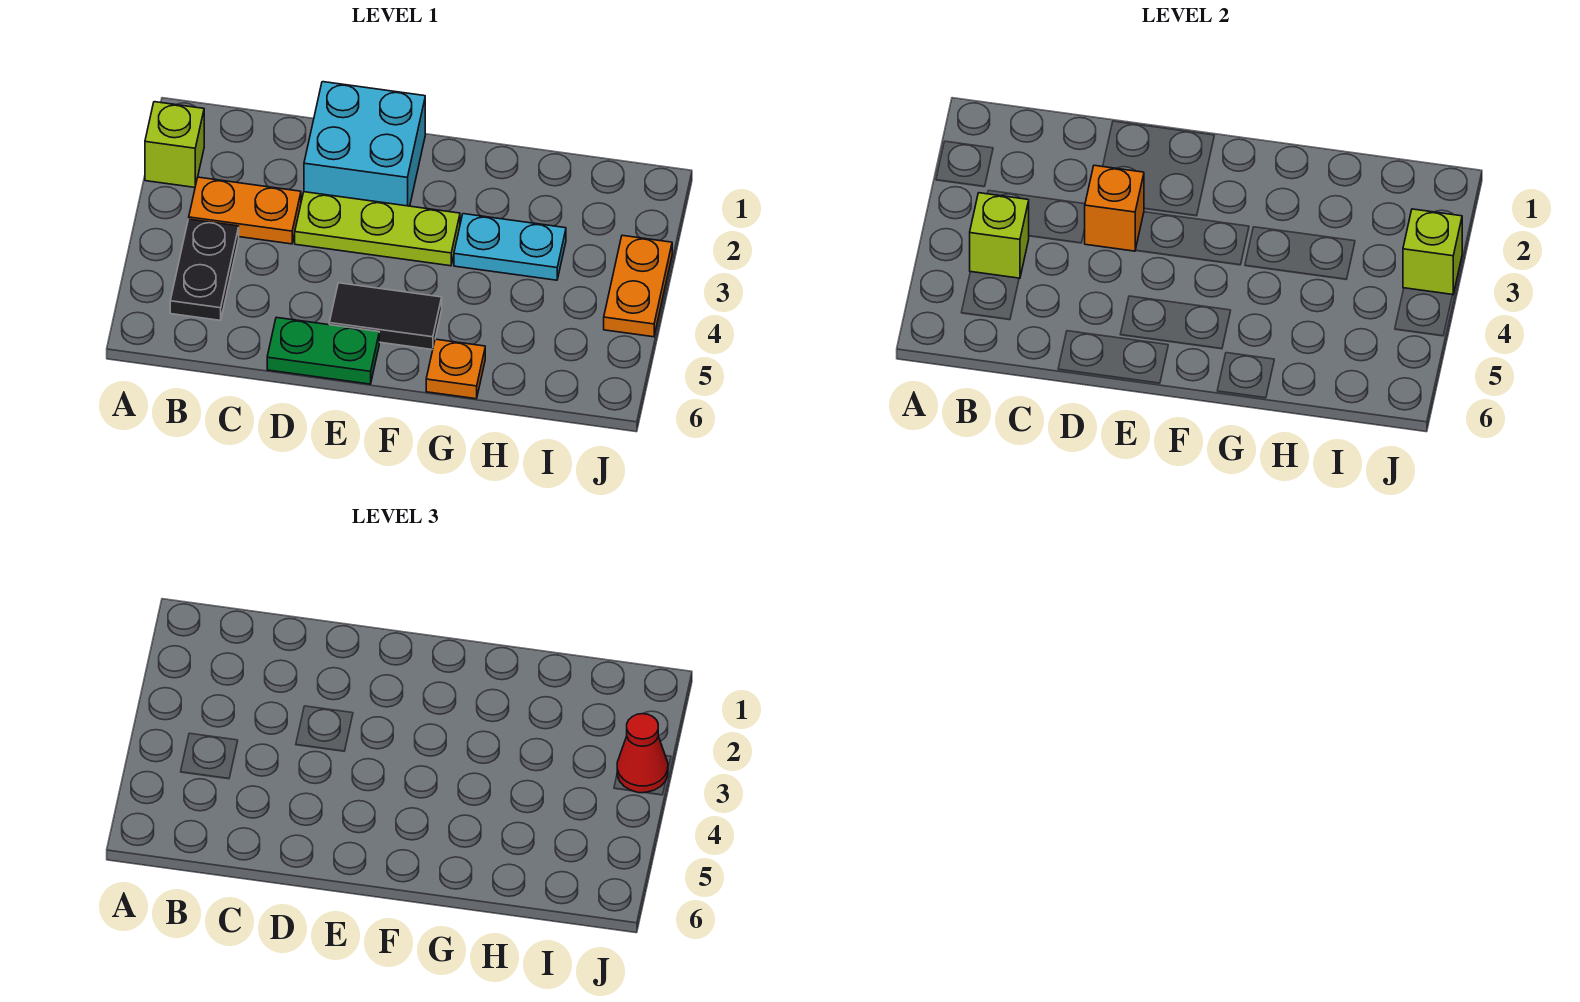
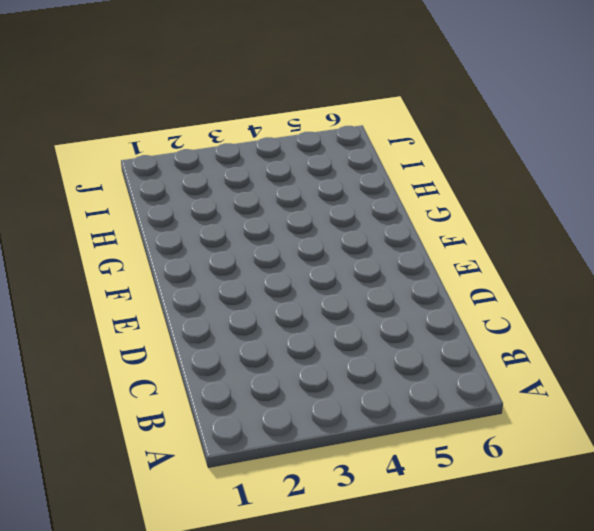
none -> lime 1x1 brick [145,102,204,187]
none -> orange 1x2 plate [189,177,301,244]
none -> black 1x2 plate [170,219,239,320]

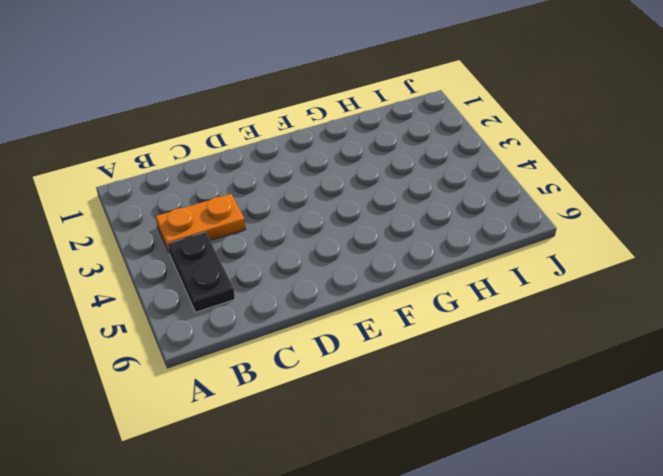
none -> lime 1x1 brick [145,102,204,187]
none -> cyan 2x2 brick [304,82,425,206]
none -> lime 1x3 plate [295,192,460,266]

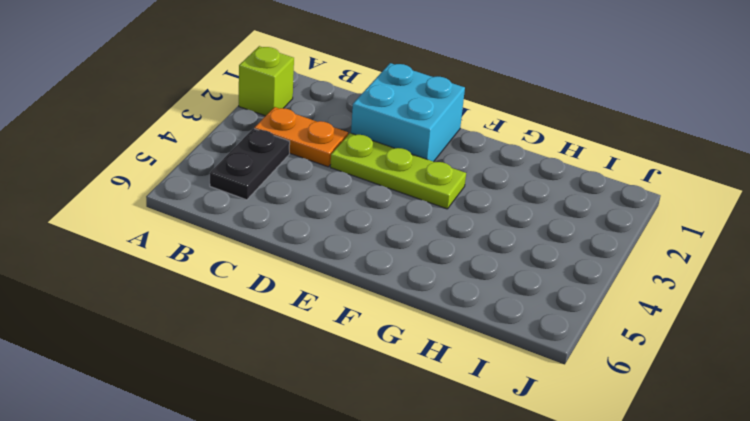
none -> green 1x2 plate [267,317,379,384]
none -> black 1x2 tile [329,283,442,350]
none -> cyan 1x2 plate [454,214,566,280]

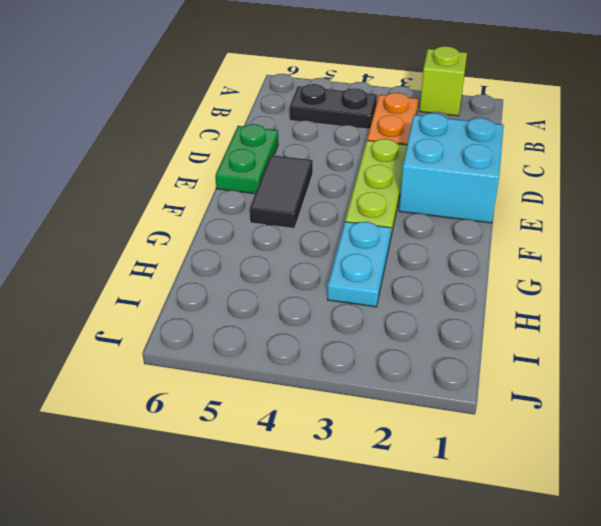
none -> orange 1x1 plate [426,339,485,399]
none -> orange 1x2 plate [604,235,672,337]
none -> lime 1x1 brick [970,193,1029,279]

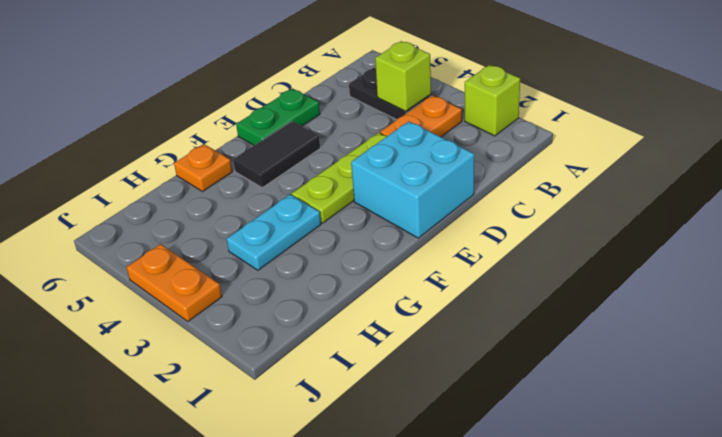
none -> orange 1x1 brick [1085,165,1144,251]
none -> lime 1x1 brick [1403,209,1462,295]
none -> red 1x1 cone [617,714,668,793]

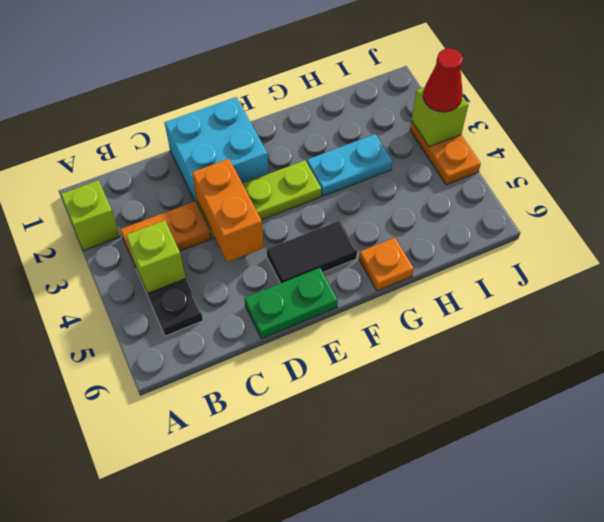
orange 1x2 brick [192,159,264,262] -> orange 1x1 brick [1085,165,1144,251]

